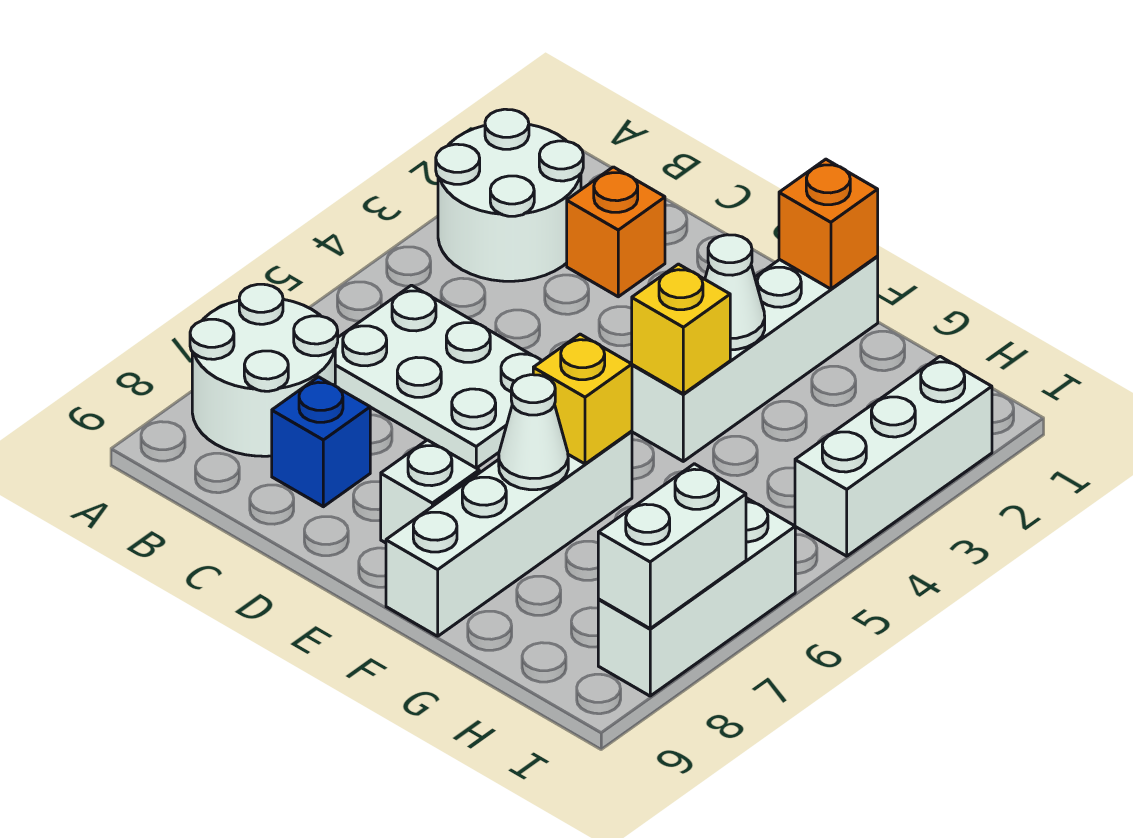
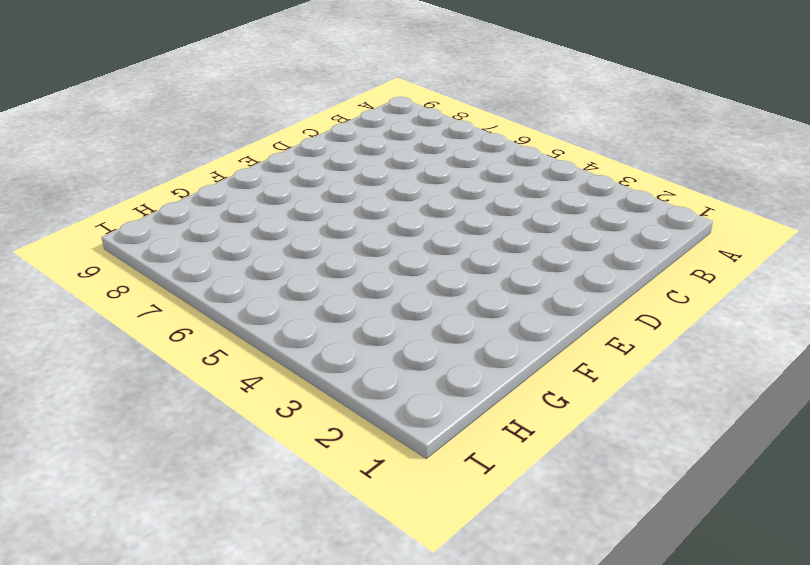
none -> white 2x2 round brick [436,109,583,281]
none -> white 2x2 round brick [190,284,338,456]
none -> white 2x3 plate [335,285,541,468]

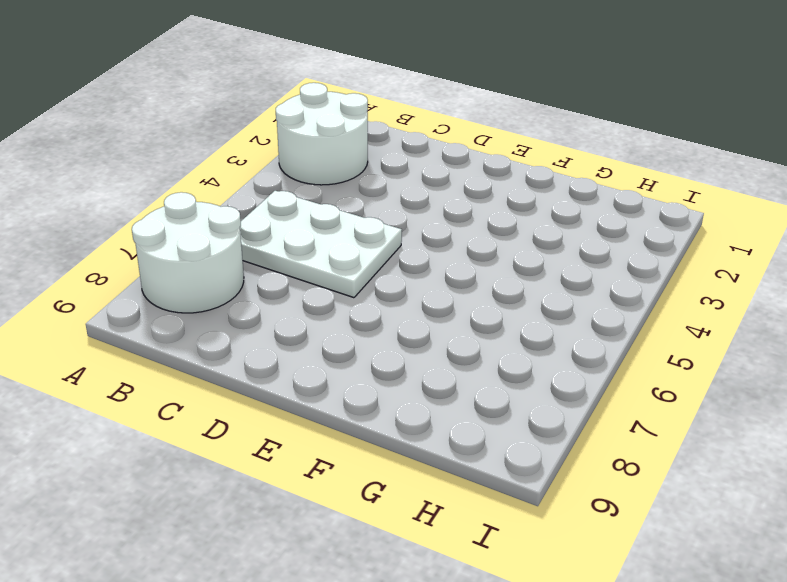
none -> orange 1x1 brick [567,167,665,297]
none -> blue 1x1 brick [272,377,370,507]
none -> white 1x1 brick [381,440,479,543]

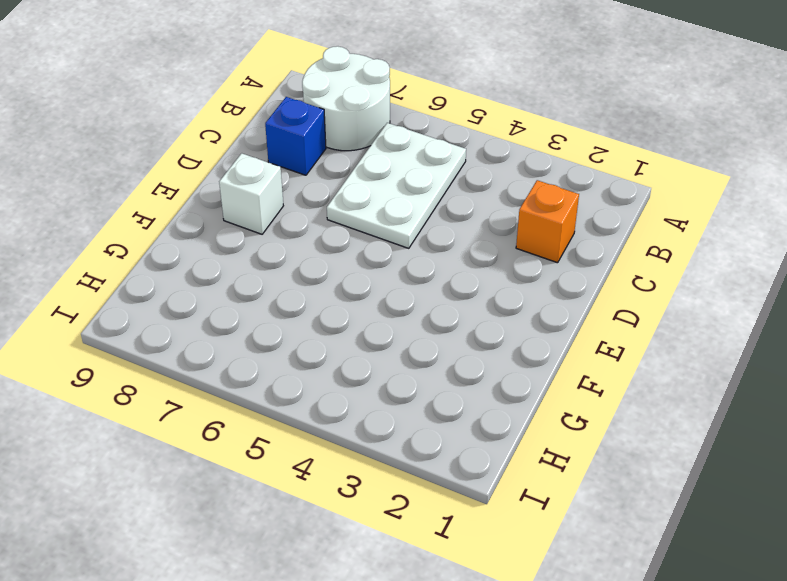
none -> white 2x2 round brick [436,109,583,281]
none -> white 1x4 brick [632,257,878,461]
none -> white 1x4 brick [386,431,632,636]

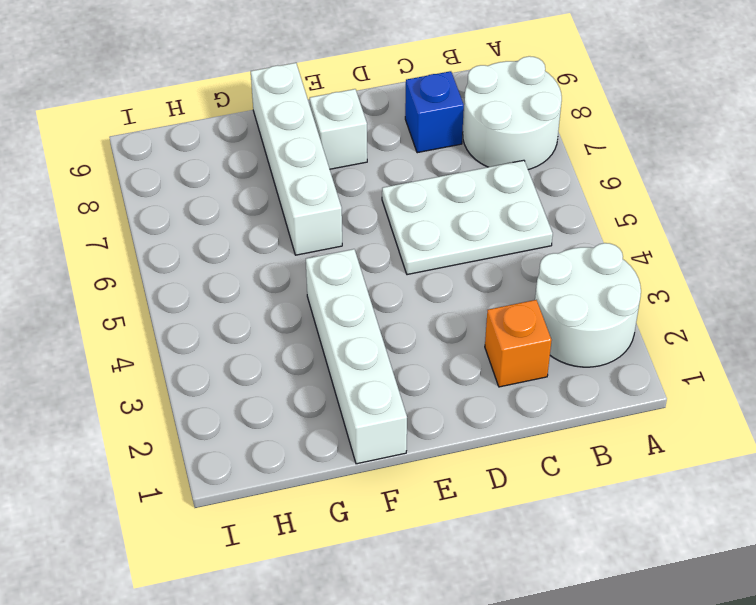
none -> white 1x3 brick [795,357,992,556]
none -> white 1x3 brick [598,498,795,696]
none -> orange 1x1 brick [779,159,878,289]

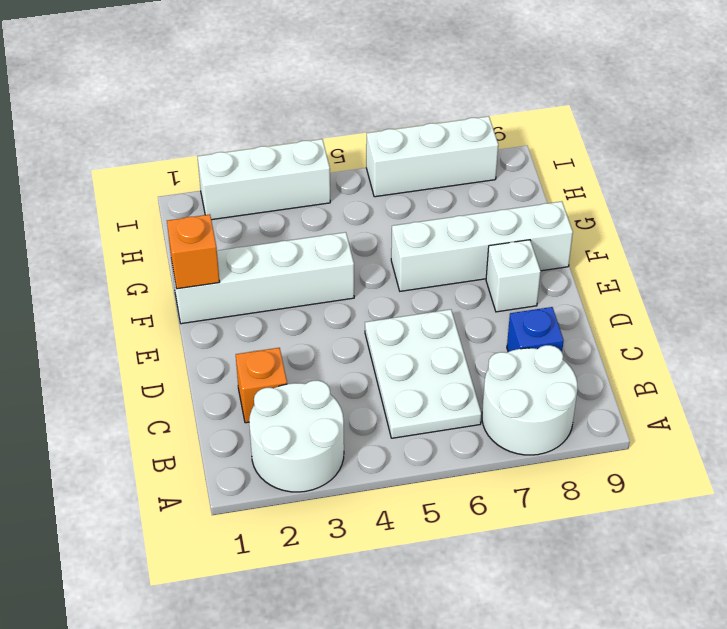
none -> white 1x1 cone [705,235,765,350]
none -> yellow 1x1 brick [632,264,730,394]
none -> yellow 1x1 brick [533,334,632,464]

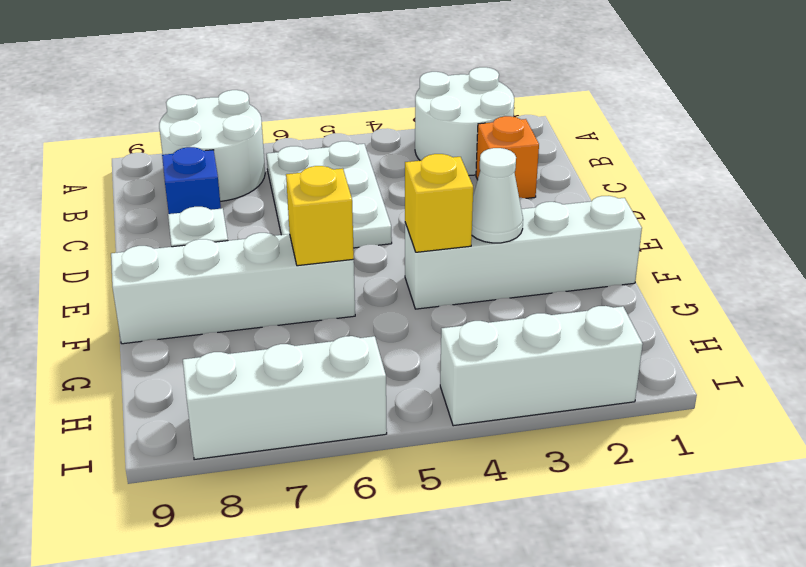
none -> orange 1x1 brick [779,159,878,289]
none -> white 1x1 cone [499,375,568,490]
none -> white 1x2 brick [598,464,746,628]

